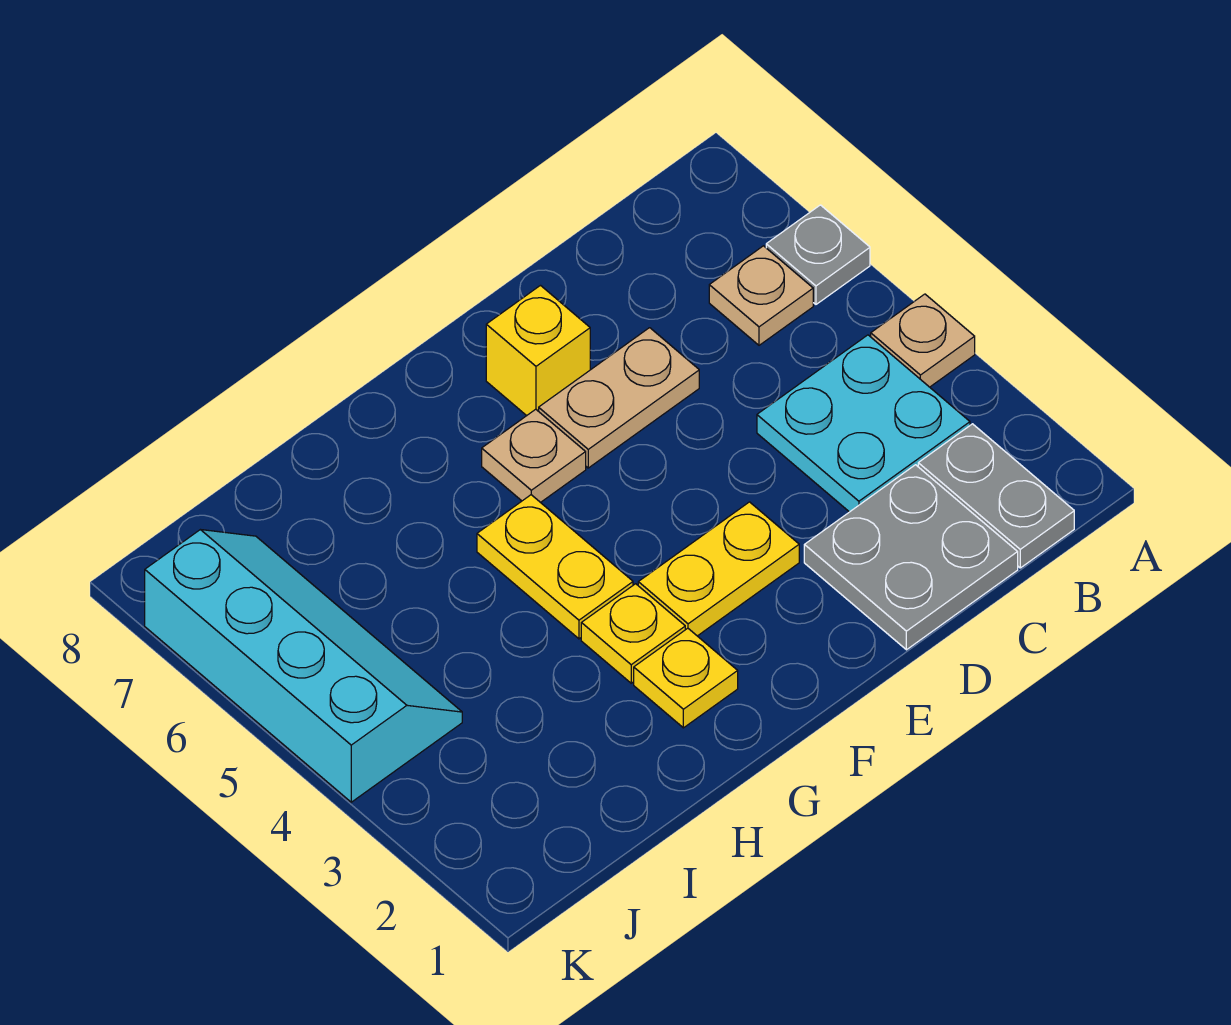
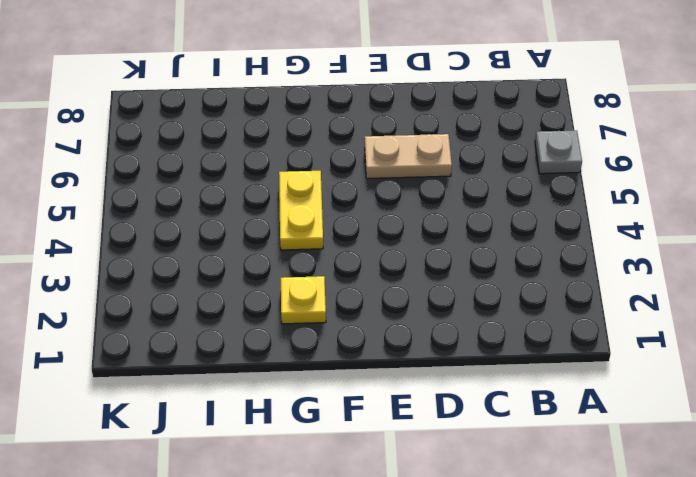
none -> tan 1x1 plate [871,294,975,387]
none -> grey 1x2 plate [918,424,1074,568]
none -> cyan 2x2 plate [757,335,970,512]

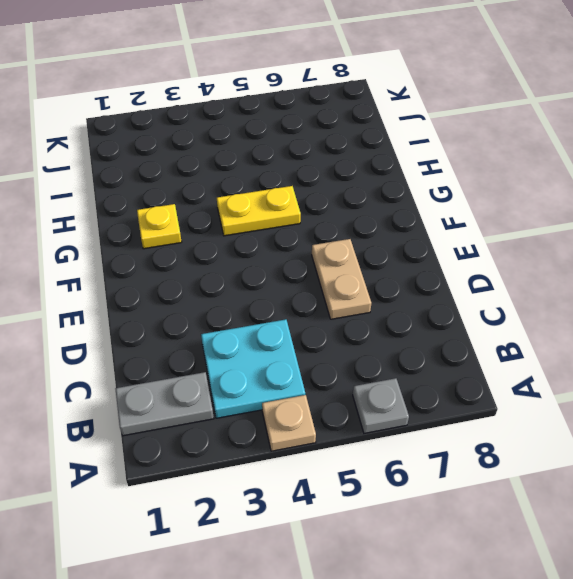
none -> tan 1x1 plate [709,246,813,345]
none -> grey 2x2 plate [804,465,1018,650]
none -> yellow 1x2 plate [638,502,799,636]

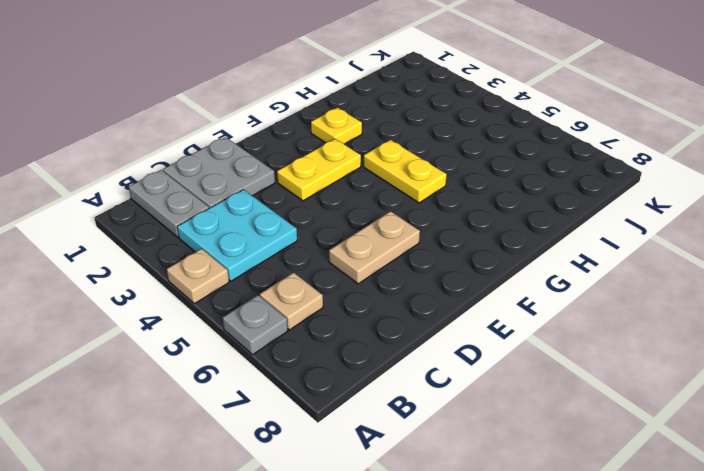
none -> yellow 1x1 brick [486,286,590,416]
none -> tan 1x1 plate [482,409,586,503]
none -> yellow 1x1 plate [581,584,685,683]

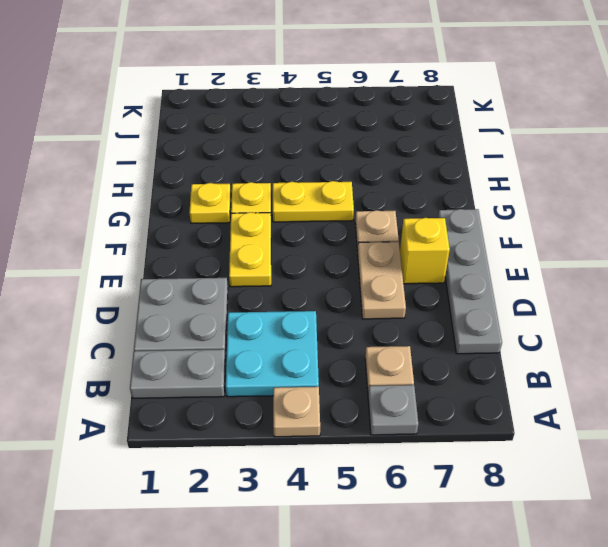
grey 1x4 plate [438,209,502,354] -> none
none -> cyan 2x4 slope [145,530,462,802]

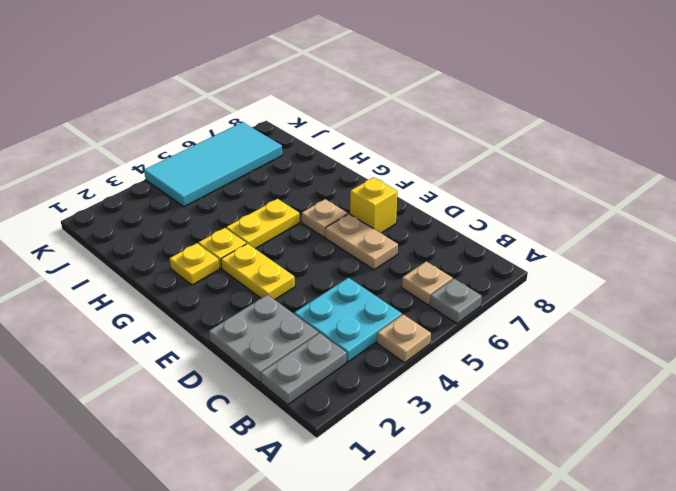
cyan 2x4 tile [144,122,282,207] -> cyan 2x4 slope [145,530,462,802]

